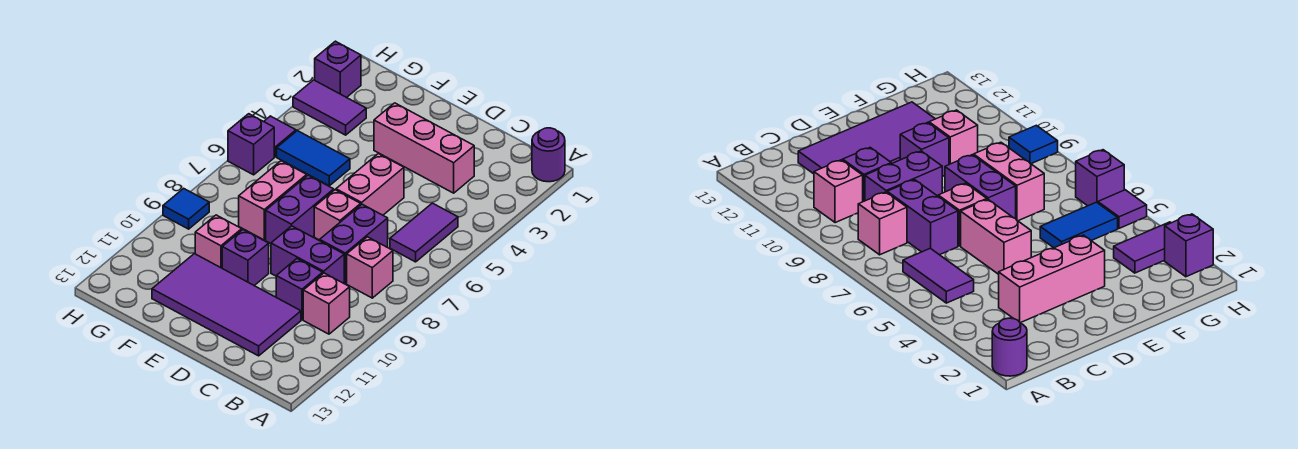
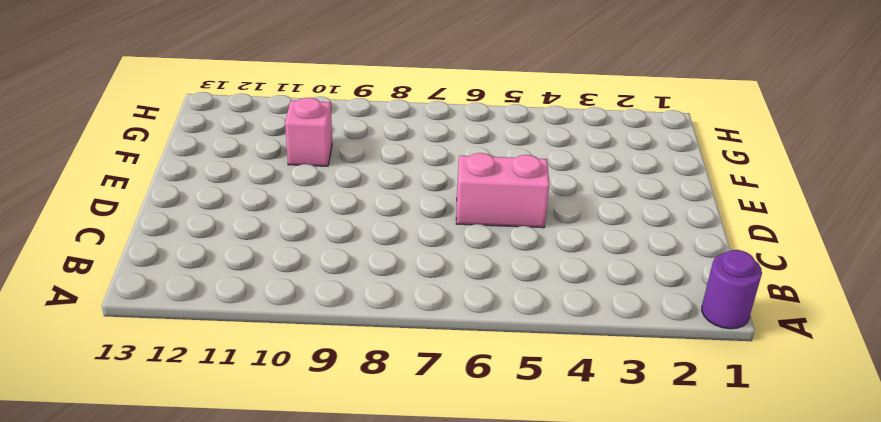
none -> purple 1x2 tile [390,203,458,262]
none -> pink 1x1 brick [347,237,393,298]
none -> pink 1x1 brick [303,273,350,334]

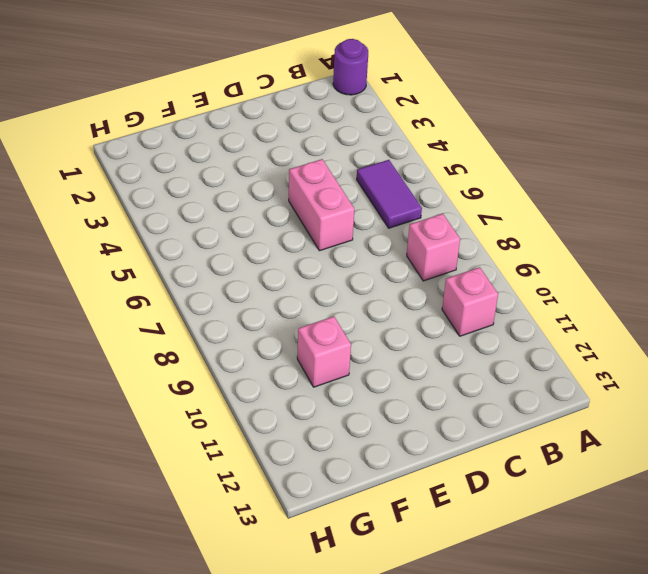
none -> pink 1x3 brick [374,103,474,193]
none -> purple 1x2 brick [320,204,388,283]
none -> purple 1x2 brick [271,226,344,283]

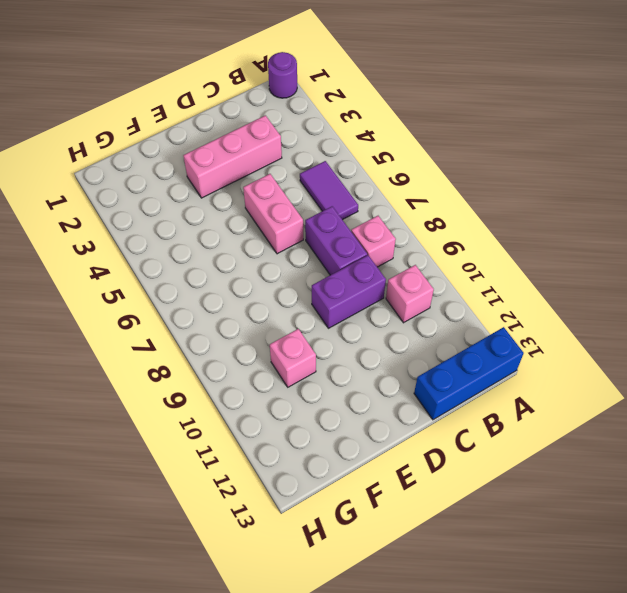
blue 1x3 brick [414,327,523,420] -> none
none -> purple 1x1 brick [276,259,323,320]
none -> purple 2x4 tile [152,254,301,356]
none -> pink 1x1 brick [314,190,361,240]

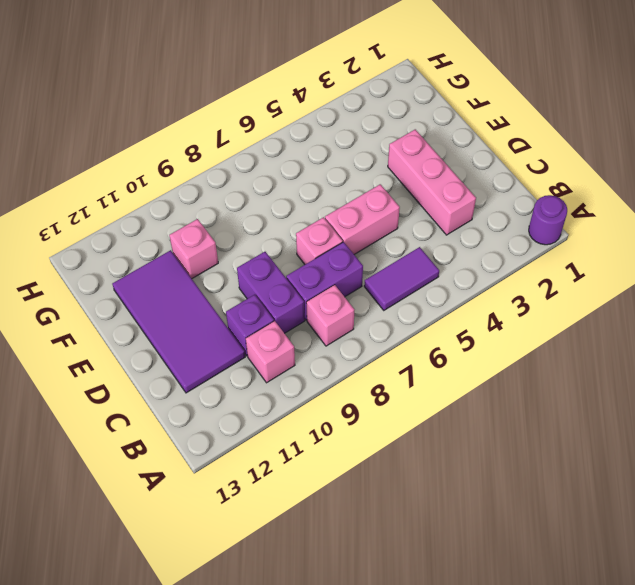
none -> purple 1x2 brick [266,175,334,244]
none -> purple 1x1 brick [222,230,269,286]
none -> blue 1x2 tile [277,131,350,186]

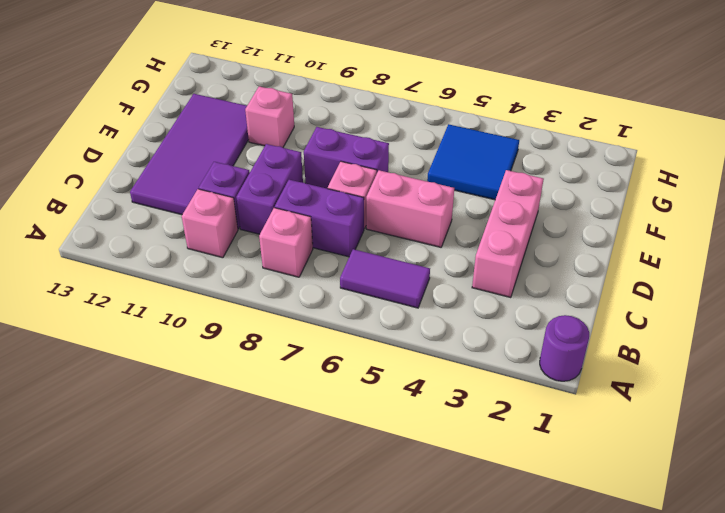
blue 2x2 tile [427,124,519,200] -> blue 1x2 tile [277,131,350,186]
none -> purple 1x1 brick [222,230,269,286]
none -> pink 1x2 brick [239,161,307,240]
none -> purple 1x2 tile [293,80,366,135]

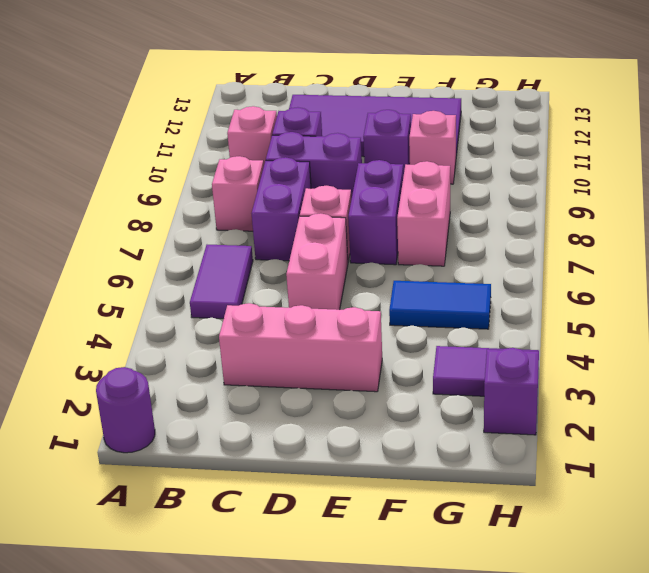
none -> purple 1x1 tile [264,116,296,157]
none -> purple 1x1 brick [228,114,274,175]
none -> blue 1x1 tile [163,188,209,229]

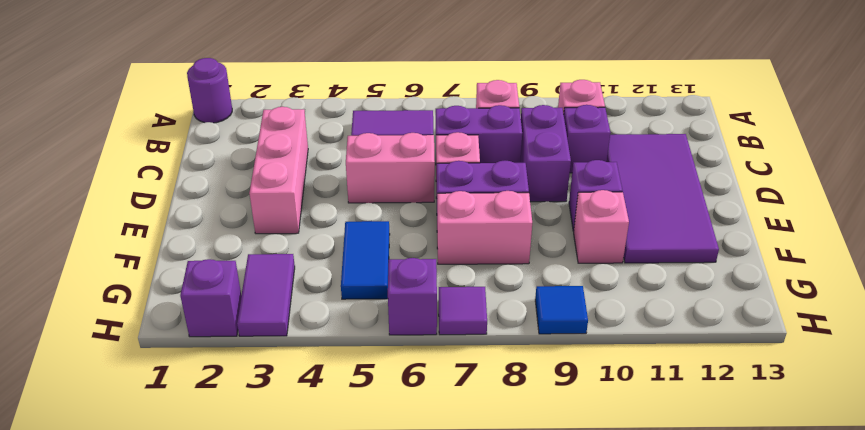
purple 1x1 tile [439,287,487,335] -> purple 1x1 tile moved to [264,116,296,157]

